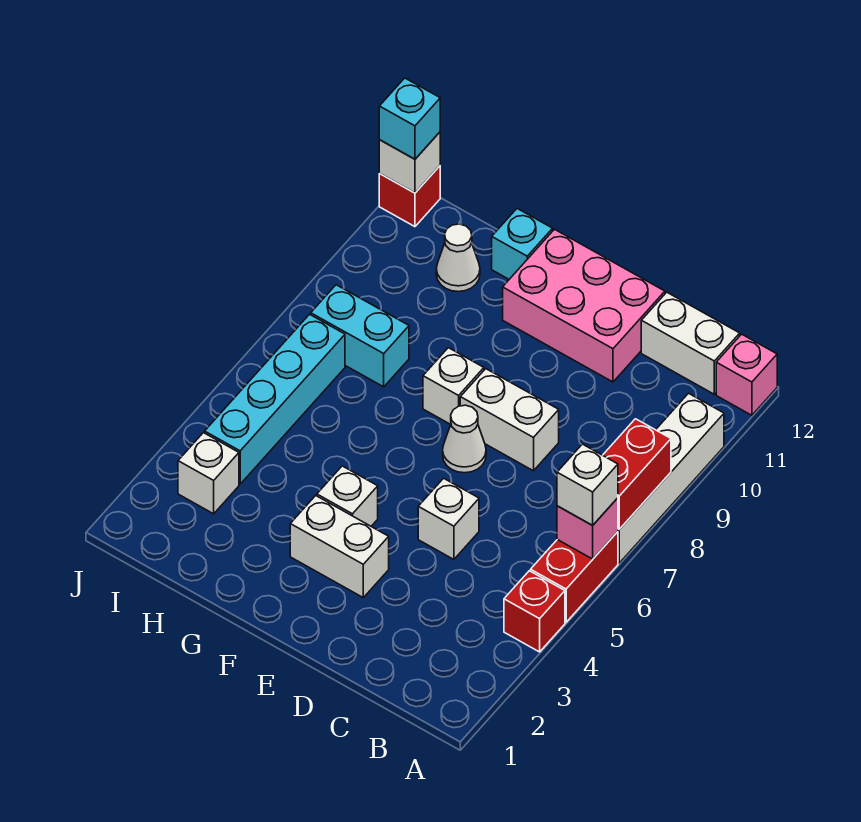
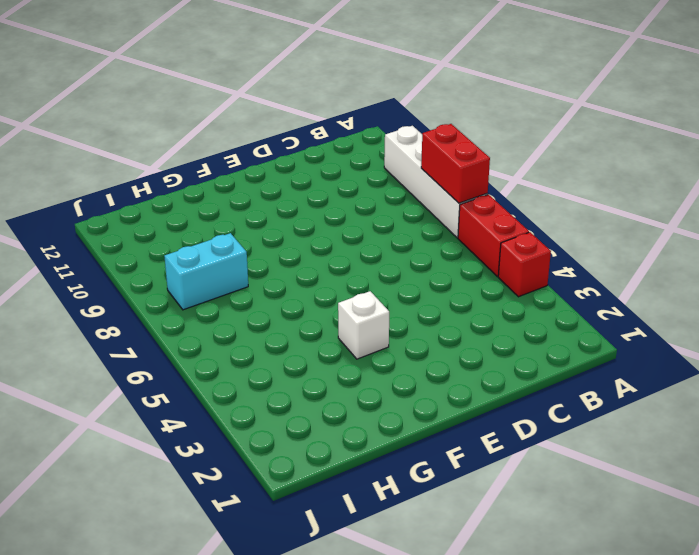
none -> pink 1x1 brick [716,334,777,415]
none -> white 1x2 brick [641,292,740,394]
none -> white 1x1 brick [418,478,479,559]

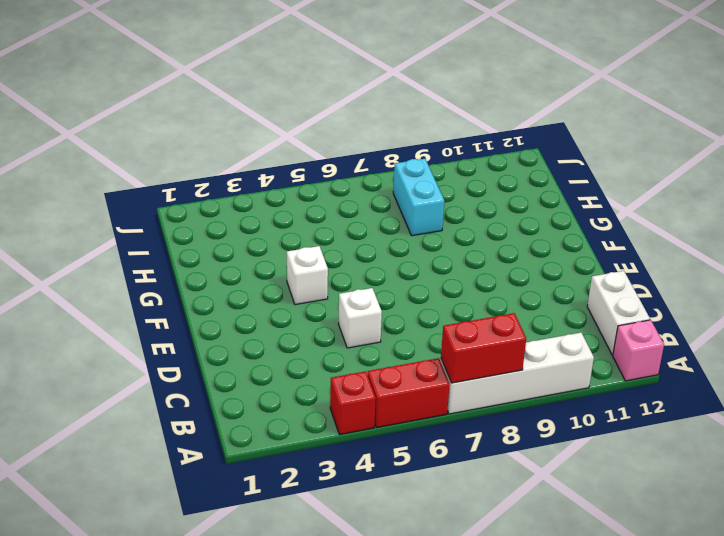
none -> white 1x2 brick [460,369,559,471]
none -> pink 2x3 brick [503,229,665,382]
none -> white 1x2 brick [290,496,389,597]

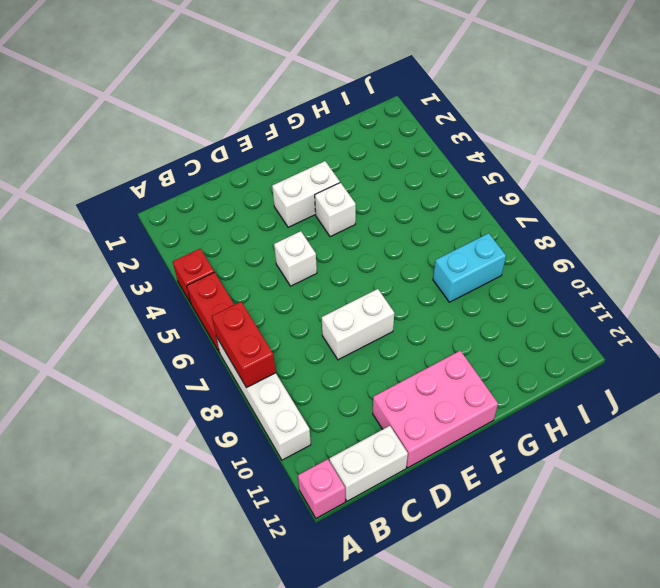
none -> white 1x1 cone [443,405,486,473]
none -> white 1x1 brick [423,348,484,424]
none -> cyan 1x1 brick [492,209,553,279]

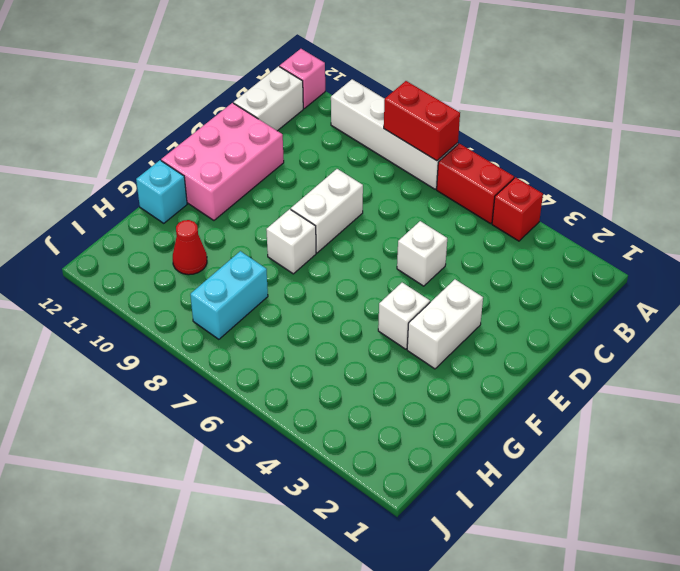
red 1x1 cone [173,220,207,275] -> none
none -> white 1x1 cone [443,405,486,473]
none -> white 1x1 cone [436,224,480,292]
none -> white 1x1 brick [178,433,239,514]

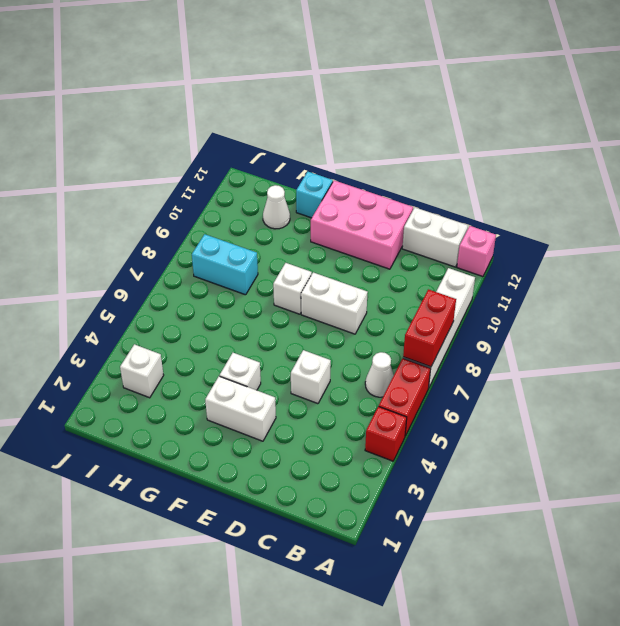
white 1x1 cone [365,352,394,397] -> white 1x1 cone moved to [443,405,486,473]
none -> cyan 1x4 brick [205,314,345,484]
none -> red 1x1 brick [379,166,440,227]
none -> pink 1x1 brick [557,498,618,559]

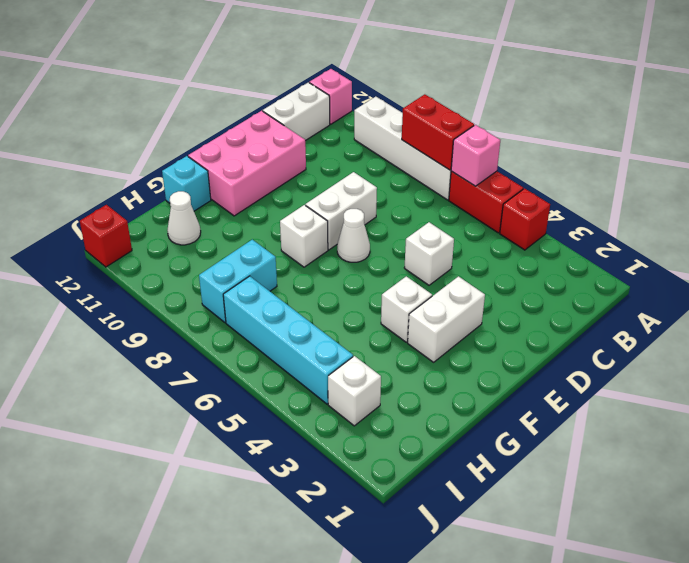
none -> white 1x1 brick [379,132,440,193]
none -> white 1x1 brick [557,444,618,525]
none -> cyan 1x1 brick [379,78,440,159]

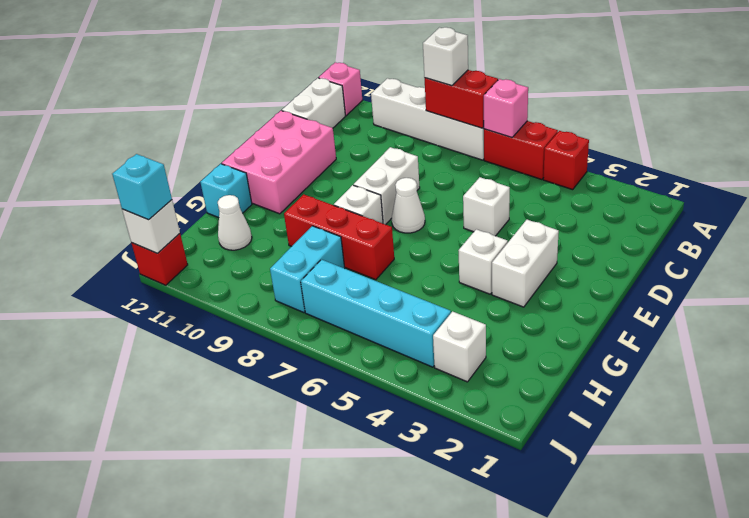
white 1x1 brick [423,27,468,86] -> white 1x1 brick moved to [557,444,618,525]
red 1x3 brick [284,194,394,280] -> none

